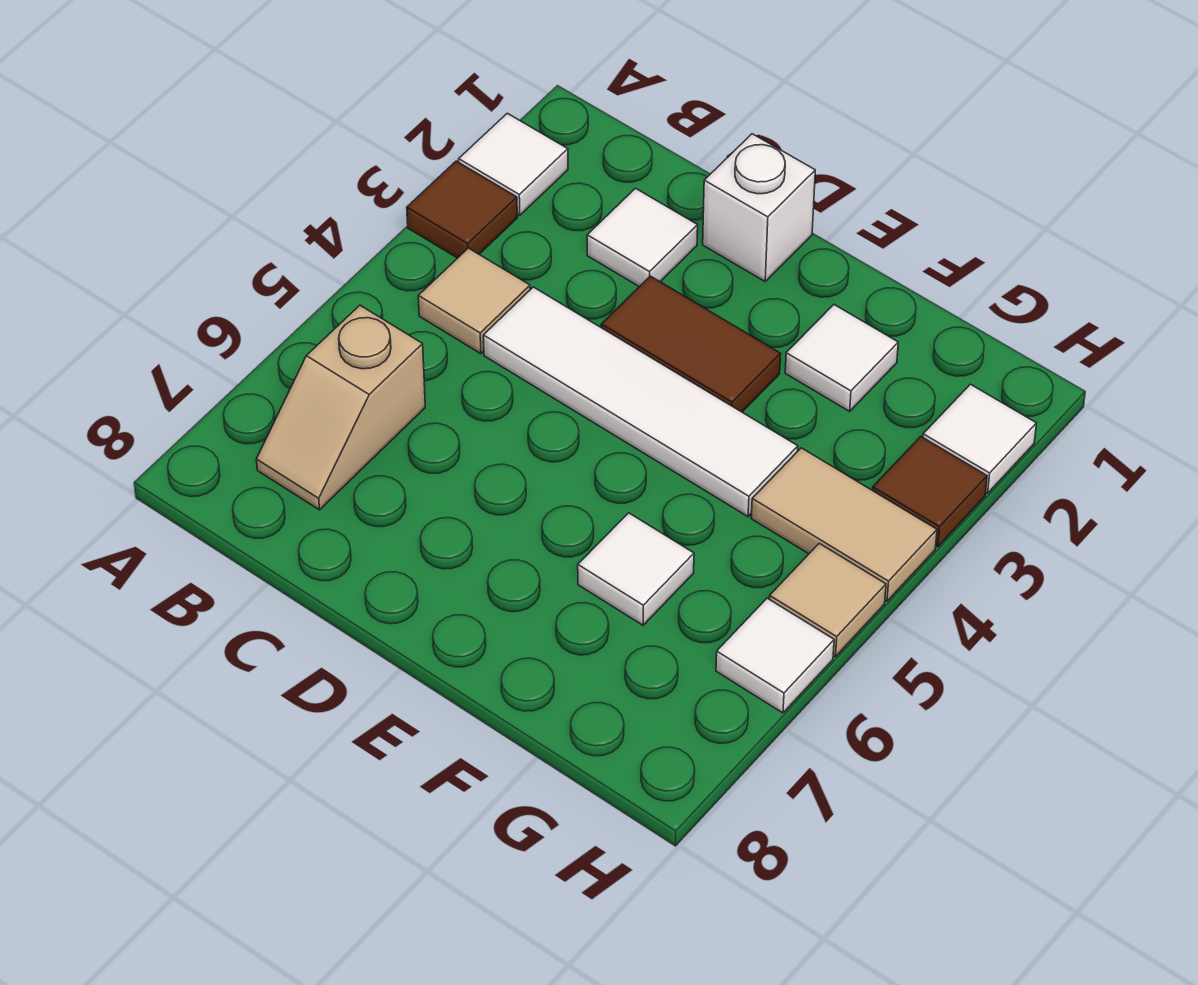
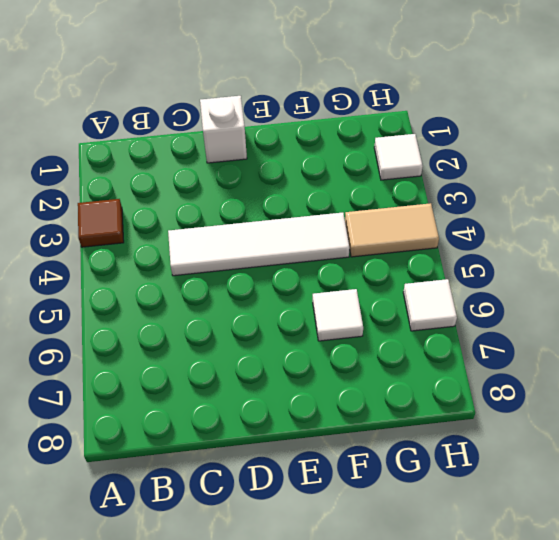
none -> white 1x1 tile [459,113,568,215]
none -> tan 1x1 tile [418,248,530,354]
none -> tan 1x2 slope [256,305,425,510]

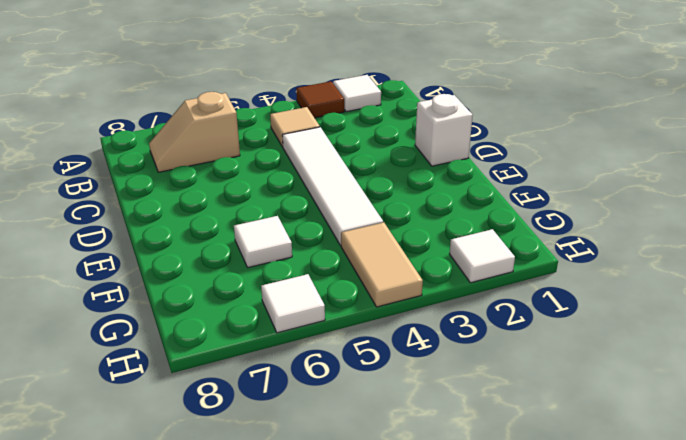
none -> white 1x1 tile [587,188,698,287]
none -> brown 1x2 tile [601,276,781,412]
none -> white 1x1 tile [785,305,898,411]

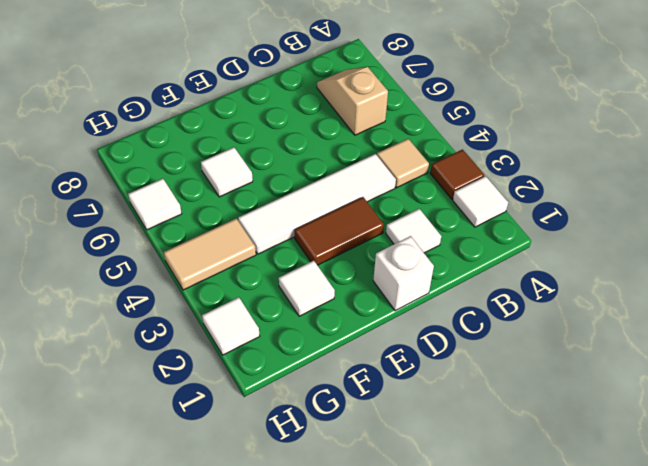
none -> brown 1x1 tile [873,437,987,547]
none -> tan 1x1 tile [769,543,886,657]

